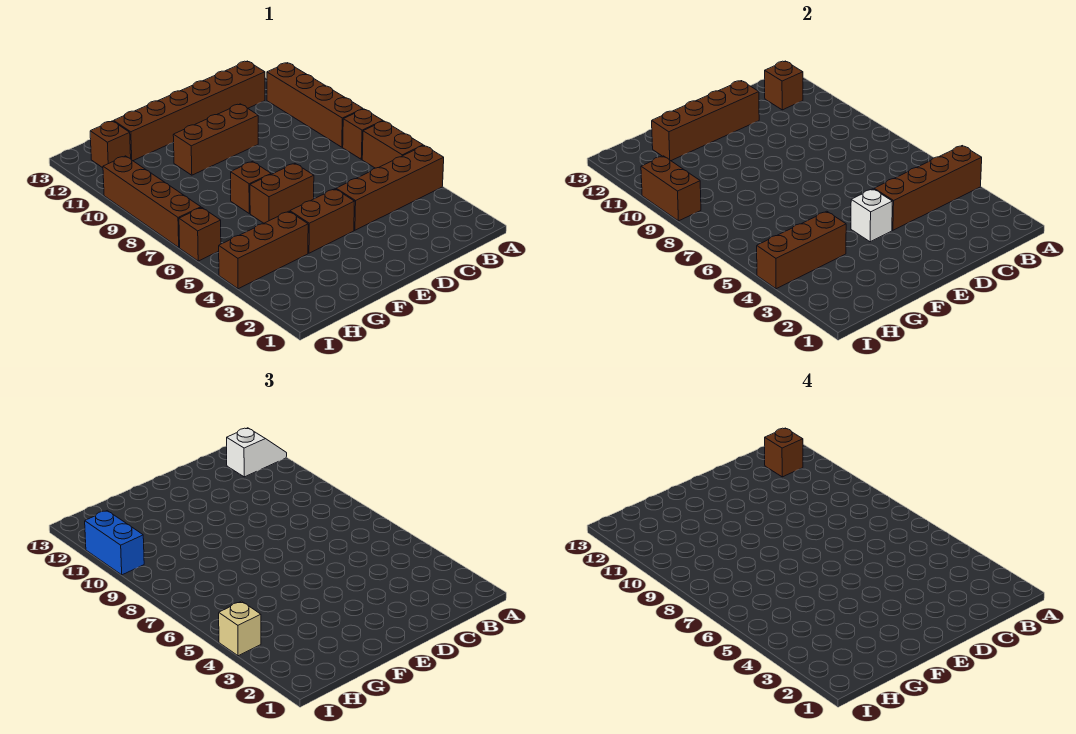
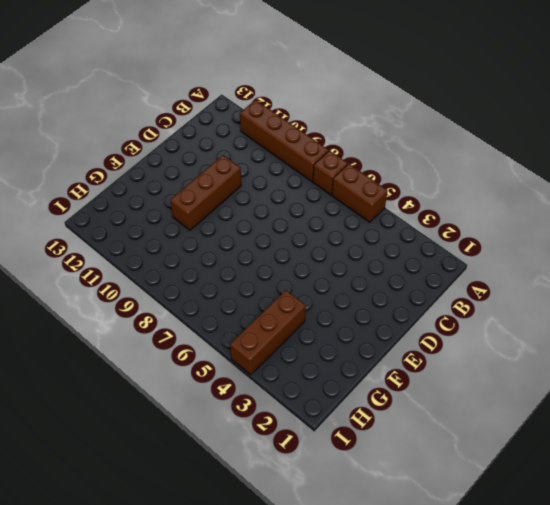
none -> brown 1x4 brick [336,146,444,230]
none -> brown 1x6 brick [114,61,265,161]
none -> brown 1x2 brick [290,189,355,253]

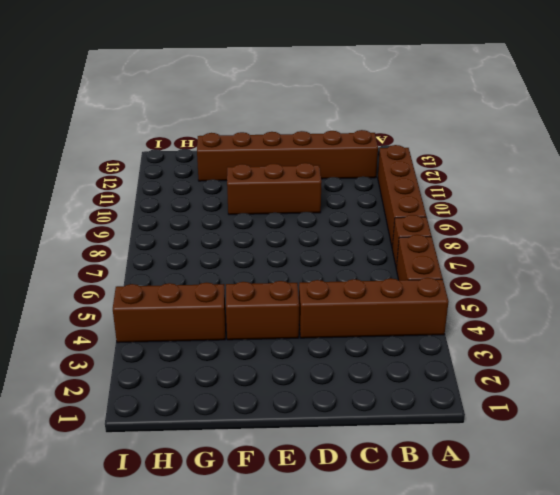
none -> brown 1x2 brick [250,163,314,223]
none -> brown 1x1 brick [231,161,271,213]
none -> brown 1x1 brick [90,121,131,168]

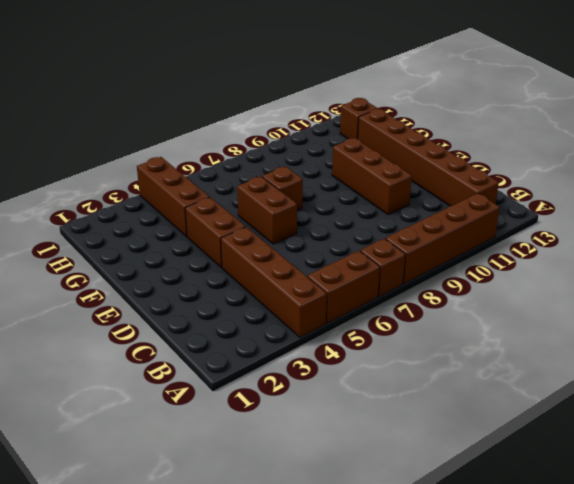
none -> brown 1x1 brick [179,208,221,261]
none -> brown 1x4 brick [103,156,201,247]
none -> brown 1x4 brick [874,146,982,230]

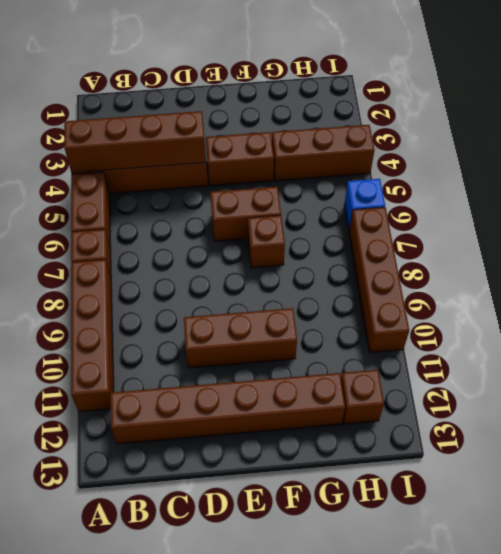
blue 1x1 brick [344,179,385,230] -> brown 1x1 brick [179,208,221,261]
none -> brown 1x1 brick [765,61,803,110]
none -> brown 1x4 brick [652,81,759,161]
none -> white 1x1 brick [851,189,893,242]

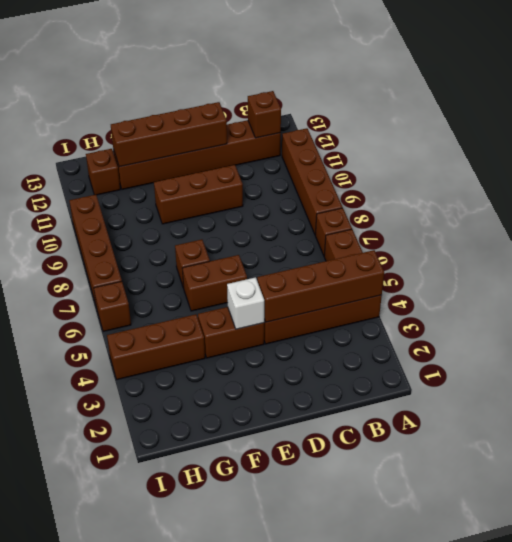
none -> brown 1x3 brick [757,211,846,289]
none -> brown 1x2 brick [641,156,701,221]
none -> white 1x2 slope [227,428,287,477]

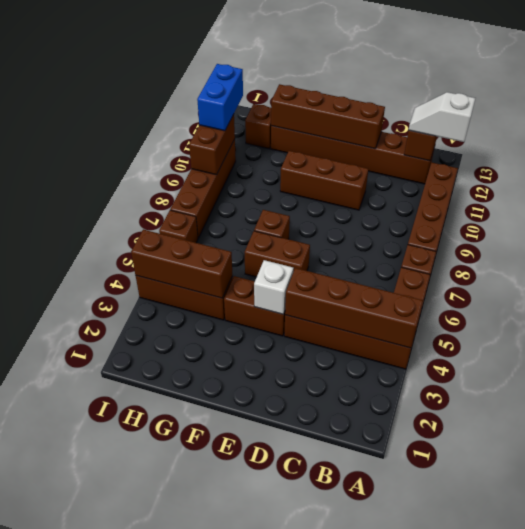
white 1x2 slope [409,92,475,142] -> white 1x2 slope turned to [227,428,287,477]
none -> tan 1x1 brick [219,601,261,656]
none -> brown 1x1 brick [765,428,803,477]

